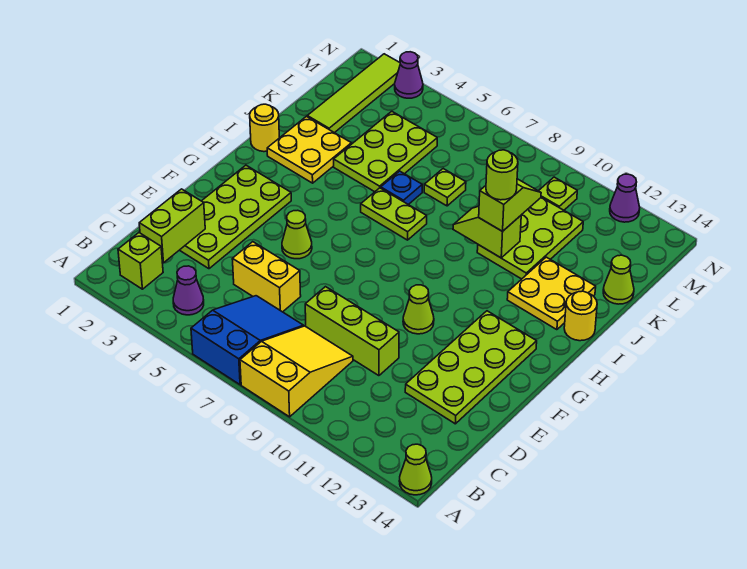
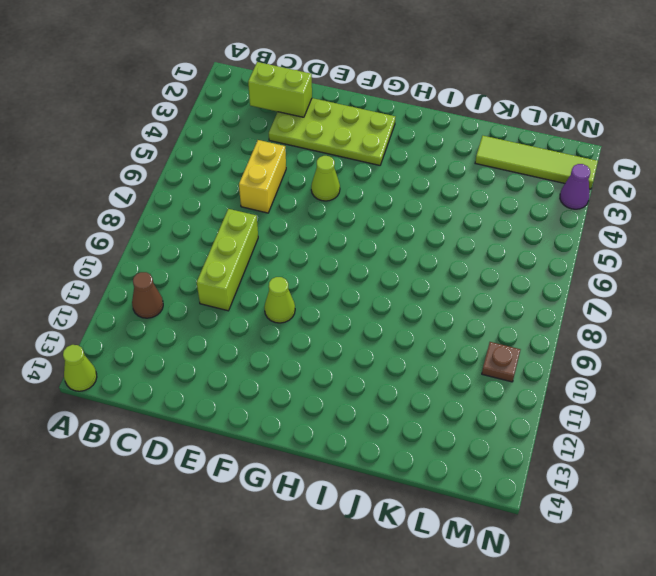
brown 1x1 cone [132,272,163,318] -> none
brown 1x1 plate [482,342,520,382] -> lime 1x1 plate [539,177,577,210]
none -> blue 2x3 slope [191,296,304,385]
none -> yellow 2x3 slope [240,326,353,417]
none -> lime 1x1 brick [118,233,163,289]

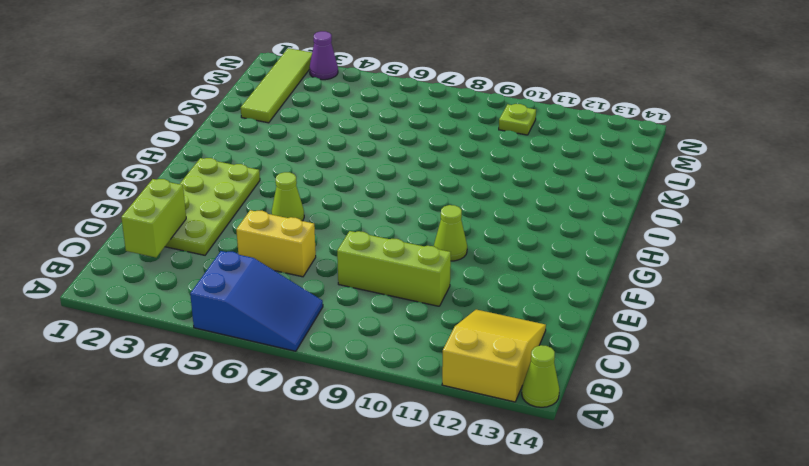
blue 2x3 slope [190,251,323,351] -> blue 2x3 slope turned to [191,296,304,385]
yellow 2x3 slope [442,309,546,402] -> yellow 2x3 slope moved to [240,326,353,417]
none -> lime 1x1 brick [118,233,163,289]
none -> purple 1x1 cone [173,266,204,315]
none -> lime 2x4 plate [405,311,537,424]

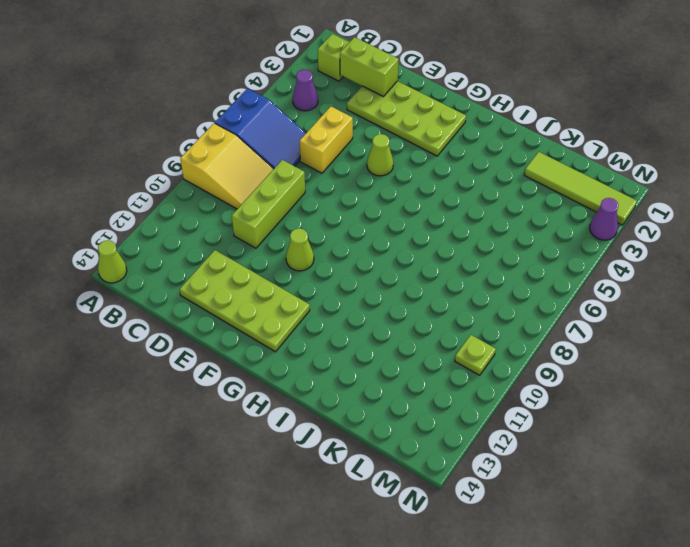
none -> yellow 1x1 round brick [250,104,279,152]
none -> yellow 2x2 plate [267,116,351,183]
none -> lime 1x2 plate [361,188,427,240]

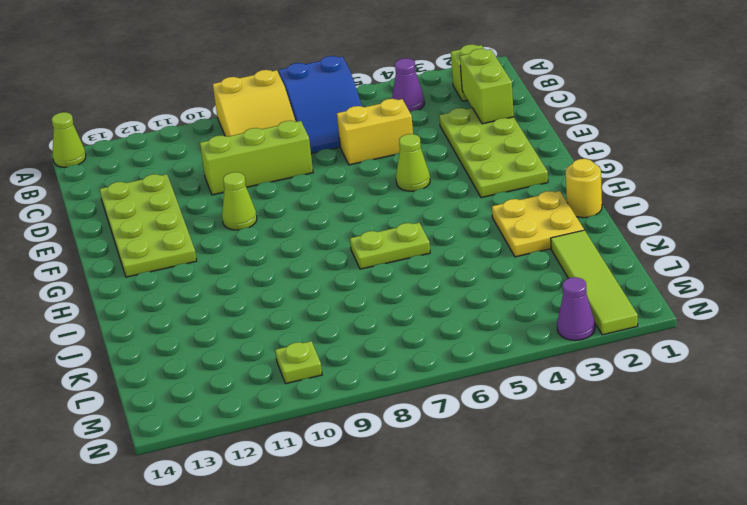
none -> yellow 2x2 plate [507,257,596,330]
none -> yellow 1x1 round brick [564,291,597,341]
none -> lime 2x3 plate [334,111,437,192]

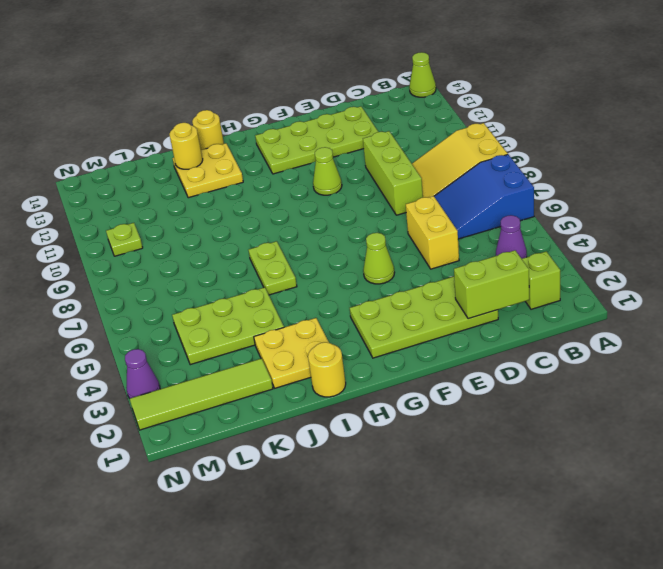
yellow 1x1 round brick [169,123,203,169] -> none
none -> blue 1x1 plate [381,171,422,205]
none -> lime 2x3 plate [477,198,583,279]
none -> lime 1x1 plate [424,169,466,206]

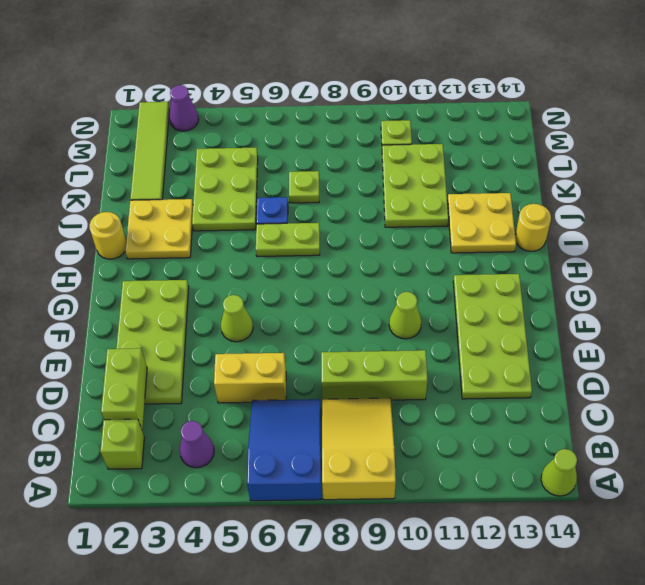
none -> lime 1x1 cone [603,255,634,304]
none -> purple 1x1 cone [610,174,640,222]
none -> lime 1x2 slope [453,206,521,258]

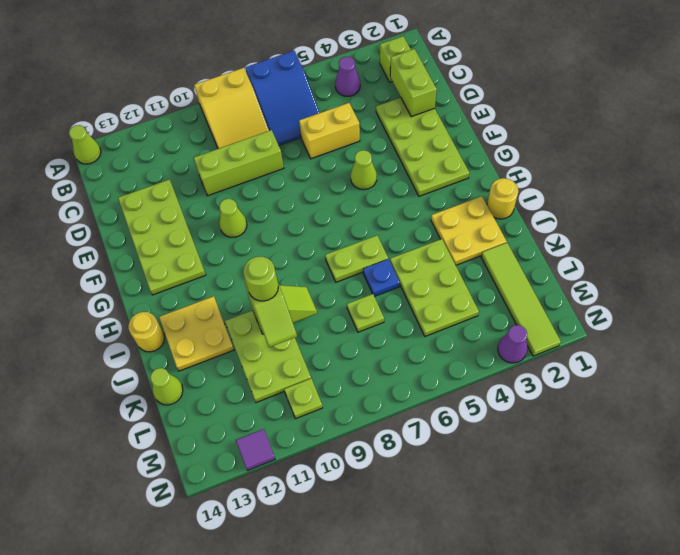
purple 1x1 tile [236,429,275,470] -> purple 1x1 cone [610,174,640,222]

